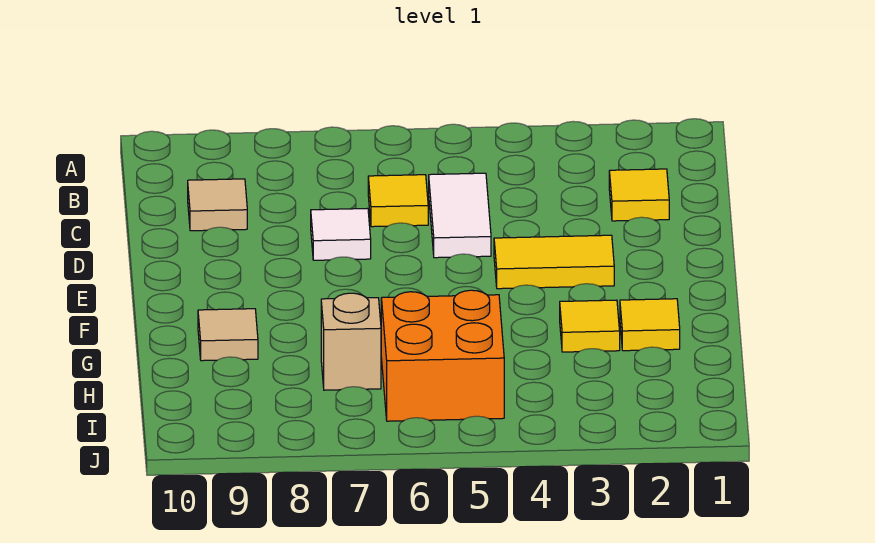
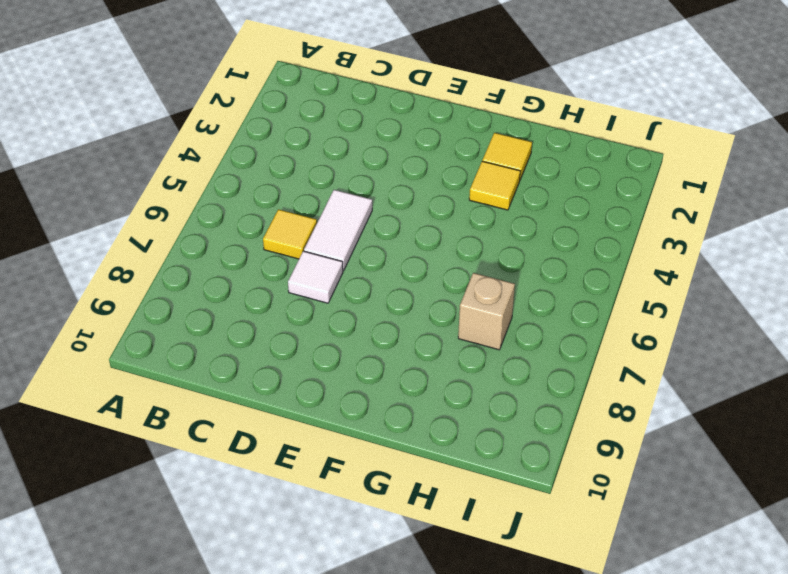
white 1x2 tile [304,190,372,271] -> white 1x2 tile turned to [429,173,491,258]
none -> yellow 1x1 tile [609,169,669,221]
none -> tan 1x1 tile [188,179,247,231]

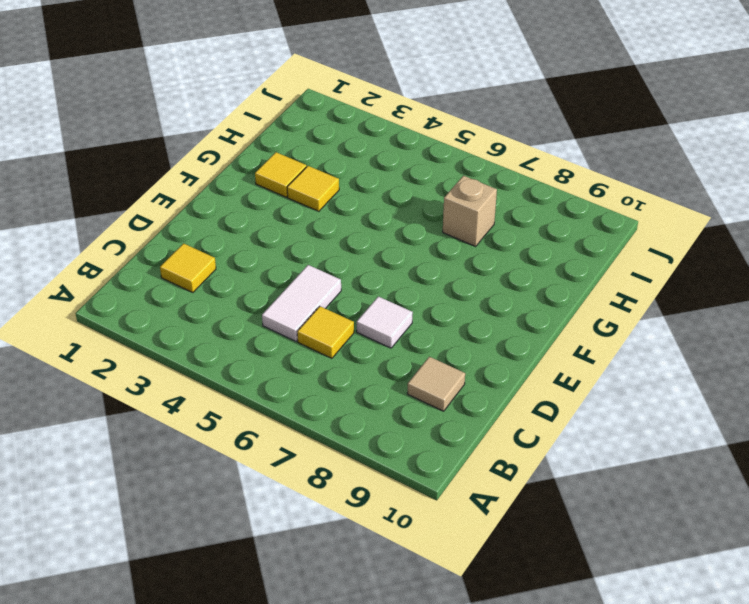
none -> yellow 1x2 tile [494,235,614,289]
none -> tan 1x1 tile [198,309,258,361]

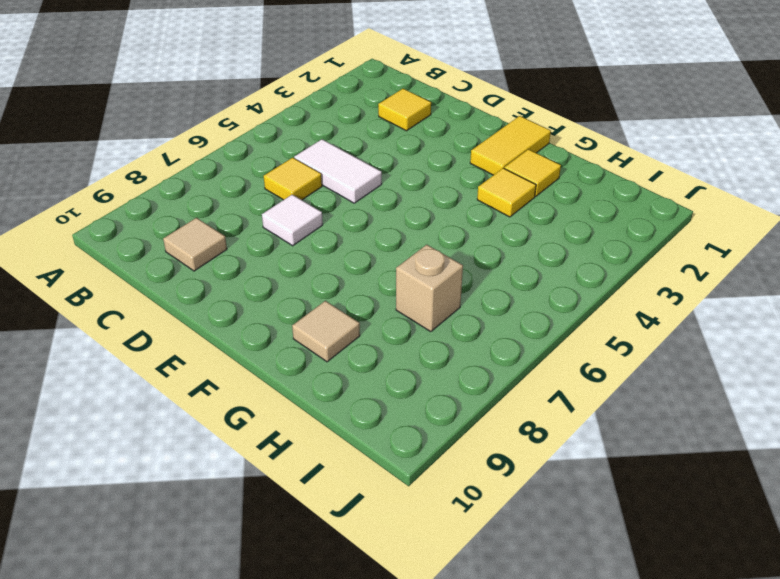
yellow 1x2 tile [470,116,551,175] -> yellow 1x2 tile moved to [494,235,614,289]
none -> orange 2x2 brick [381,290,504,421]

